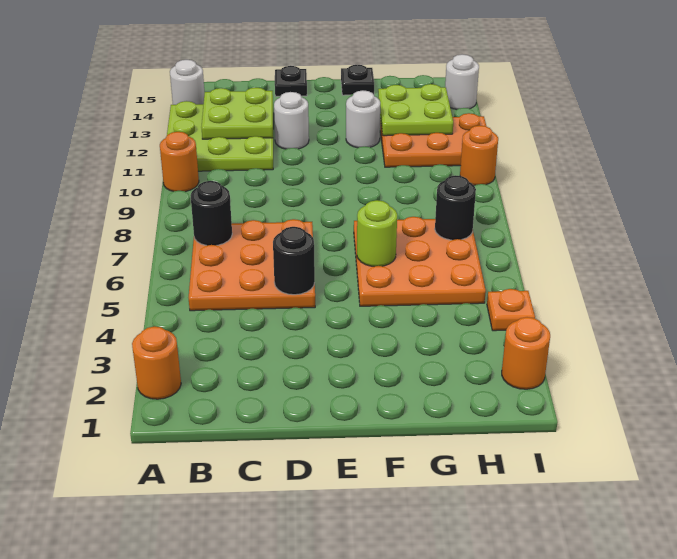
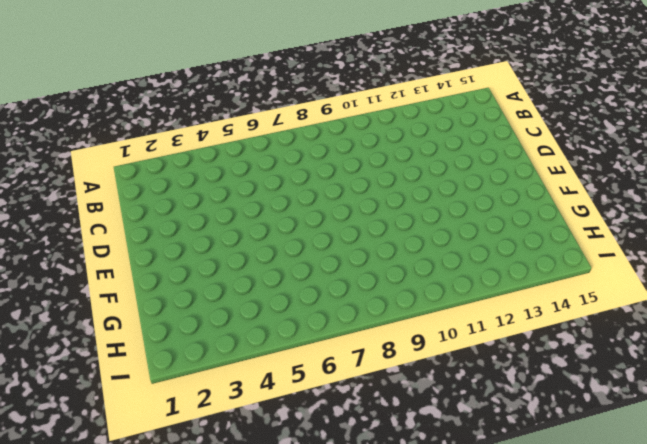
none -> orange 1x1 round brick [132,326,181,399]
none -> orange 1x1 round brick [160,132,199,192]
none -> lime 3x3 plate [167,101,274,171]

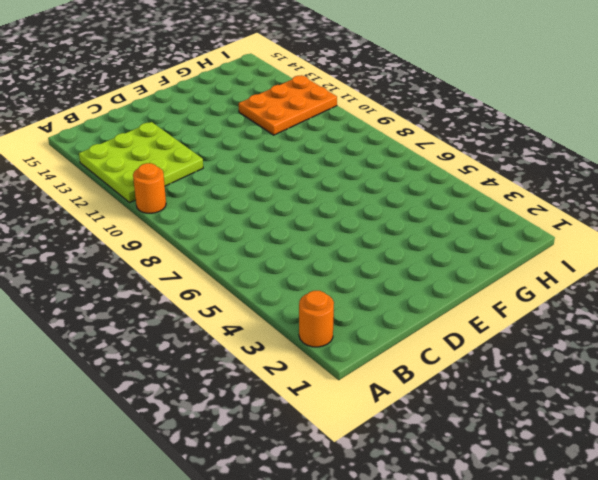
none -> white 1x1 round brick [170,60,205,105]
none -> orange 3x3 plate [189,219,315,311]
none -> white 1x1 round brick [274,92,309,149]

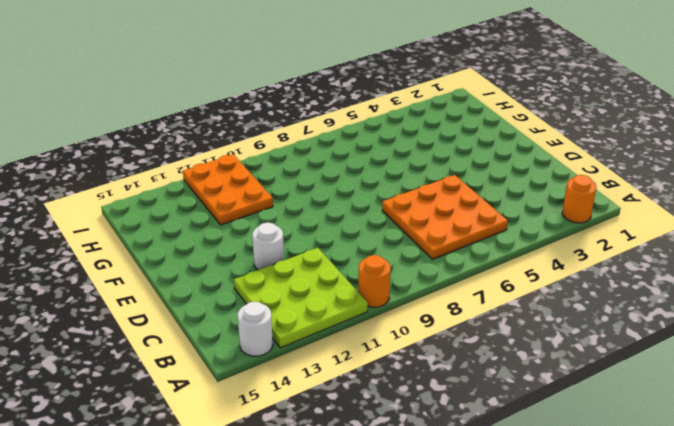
none -> black 1x1 plate [275,66,307,96]
none -> orange 3x3 plate [354,217,486,306]
none -> white 1x1 round brick [346,90,380,148]

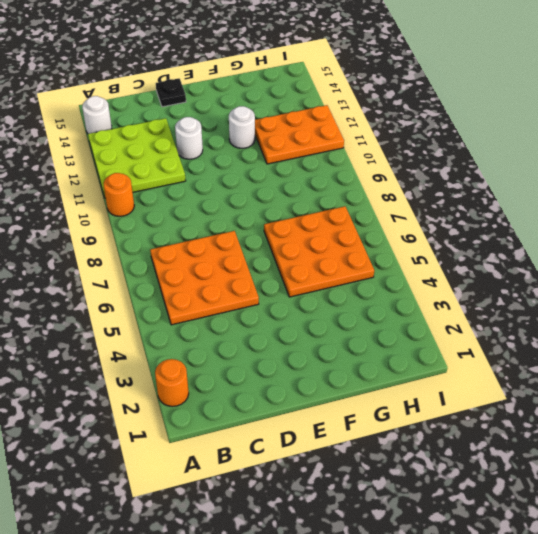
none -> black 1x1 plate [341,65,374,95]
none -> orange 1x1 round brick [502,317,550,389]
none -> orange 1x1 plate [487,289,535,331]

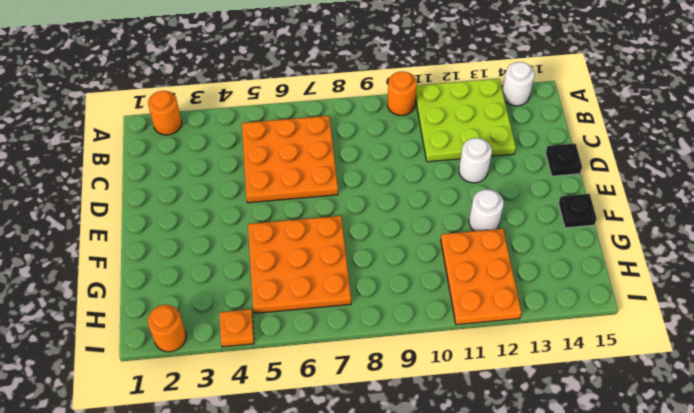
none -> orange 1x1 round brick [460,125,498,185]
none -> white 1x1 round brick [445,54,479,110]
none -> black 1x1 round brick [191,181,232,246]

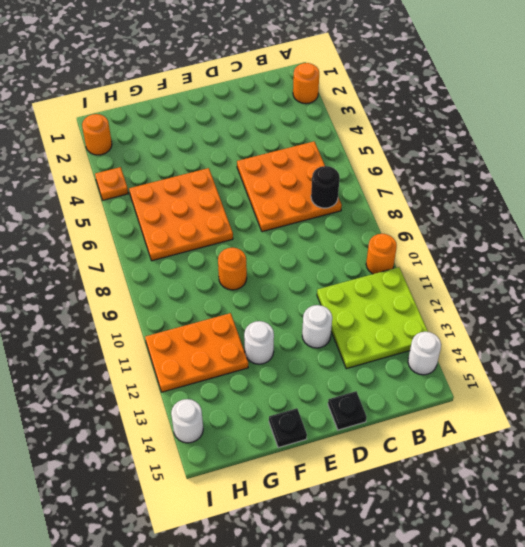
orange 1x1 round brick [218,248,247,290] -> orange 1x1 round brick moved to [460,125,498,185]
none -> lime 2x2 plate [201,88,273,139]
none -> black 1x1 round brick [273,227,315,295]
none -> lime 1x1 round brick [357,200,397,267]

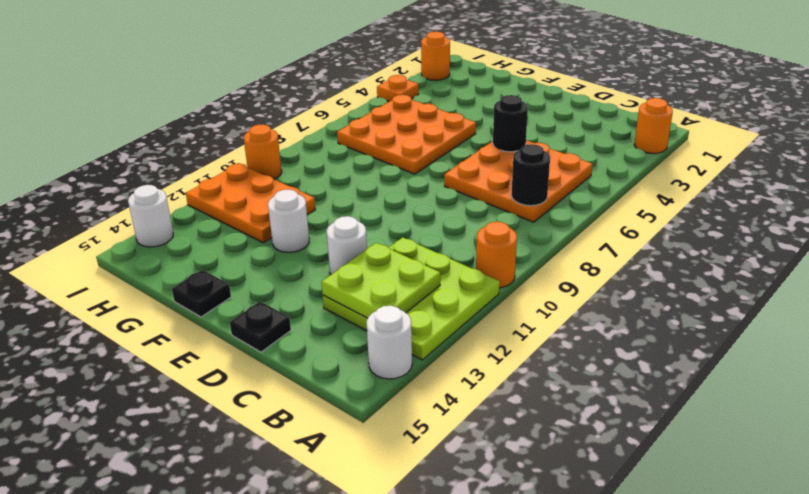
none -> lime 1x1 round brick [357,200,397,267]
none -> lime 2x2 plate [378,84,453,136]
none -> black 1x1 round brick [435,175,476,240]

